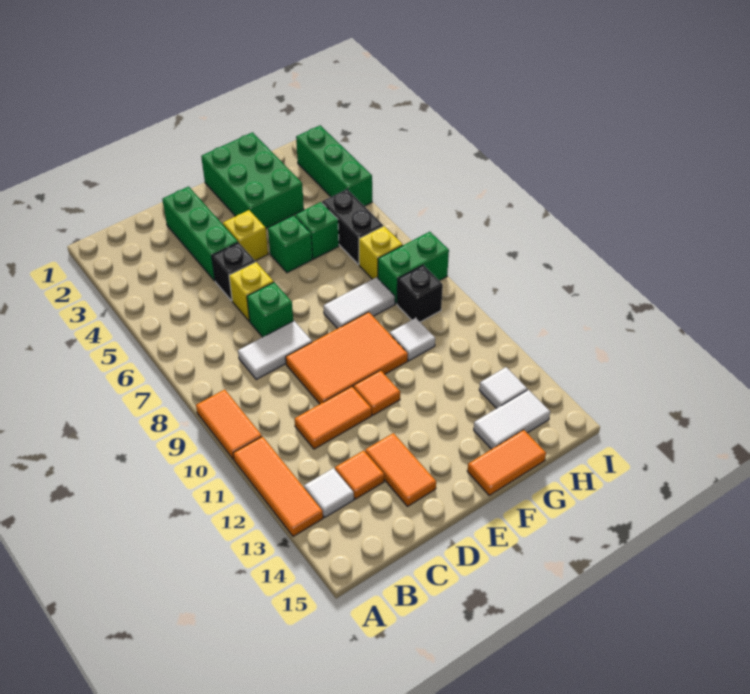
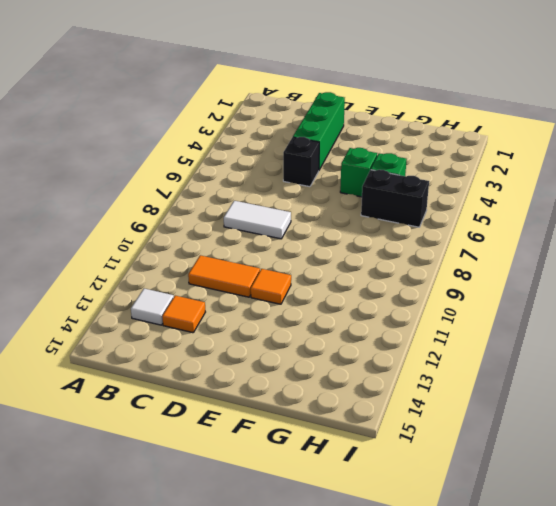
black 1x2 brick [361,170,429,227] -> black 1x2 brick turned to [322,189,383,264]
none -> orange 1x2 tile [196,389,262,459]
none -> orange 1x3 tile [233,437,323,536]
none -> yellow 1x1 brick [229,262,273,321]

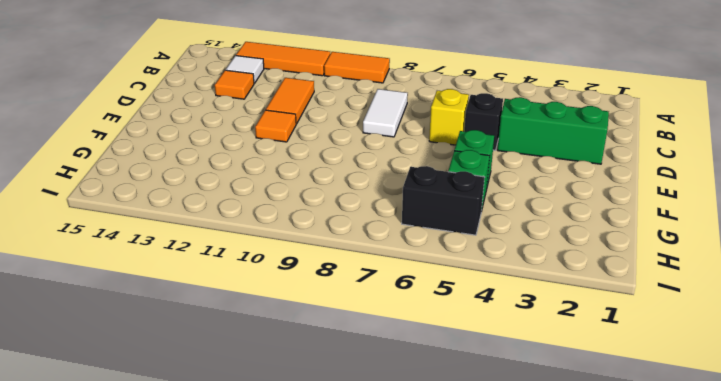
none -> green 1x1 brick [247,282,293,337]
none -> orange 2x3 tile [286,312,408,404]
none -> orange 1x2 tile [365,433,436,506]

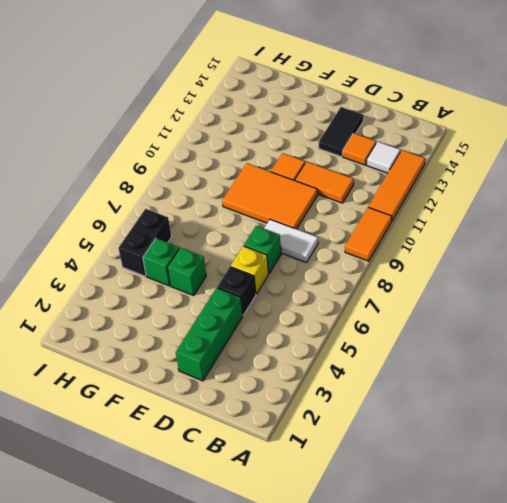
black 1x2 tile [319,107,363,156] -> orange 1x2 tile [365,433,436,506]
none -> yellow 1x1 brick [223,210,268,261]
none -> green 2x3 brick [201,132,304,228]
none -> white 1x2 tile [324,277,395,329]

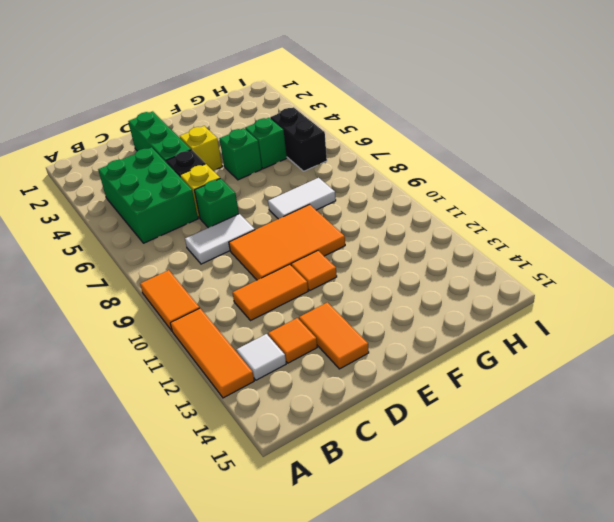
green 2x3 brick [98,147,198,243] -> green 2x3 brick moved to [201,132,304,228]
none -> orange 1x2 tile [467,430,546,495]
none -> white 1x1 tile [390,318,435,361]
none -> white 1x2 tile [474,390,550,449]

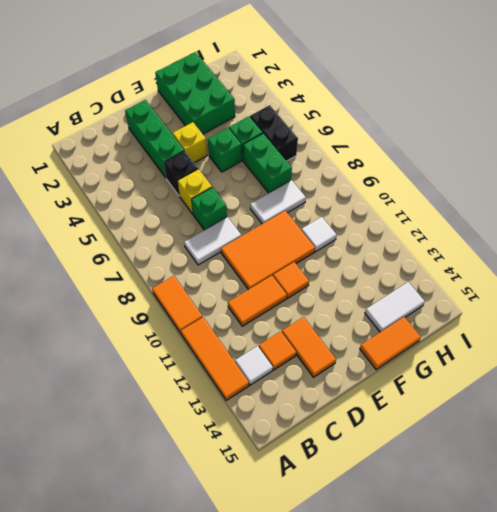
green 1x2 brick [243,134,292,193] -> green 1x2 brick turned to [378,232,449,304]
none -> yellow 1x1 brick [359,226,403,279]
none -> black 1x1 brick [397,265,443,322]
none -> white 1x1 tile [479,367,527,408]

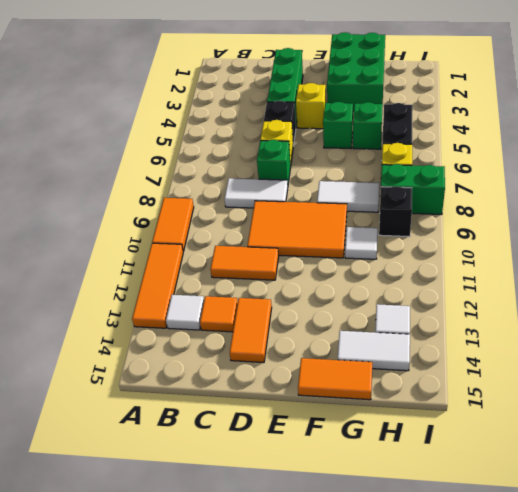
none -> orange 1x1 tile [353,370,400,415]
none -> green 1x3 brick [296,125,372,206]

